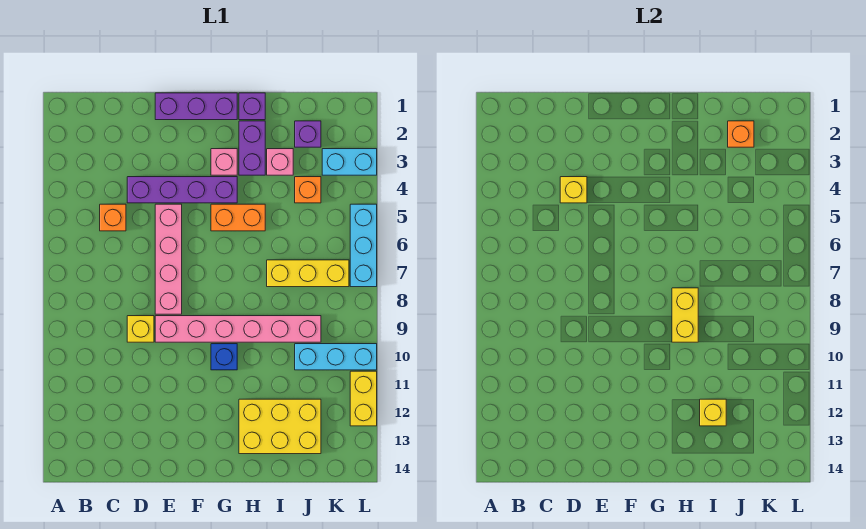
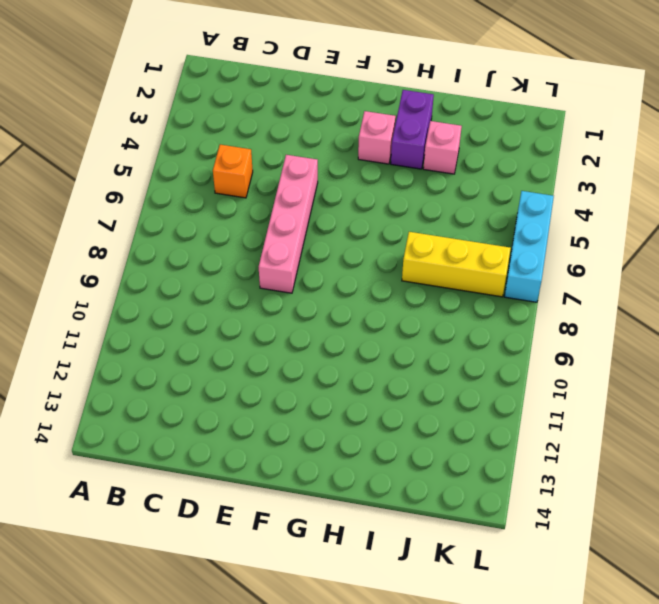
none -> purple 1x4 brick [127,177,237,203]
none -> yellow 1x1 brick [127,316,154,342]
none -> purple 1x3 brick [155,93,237,120]

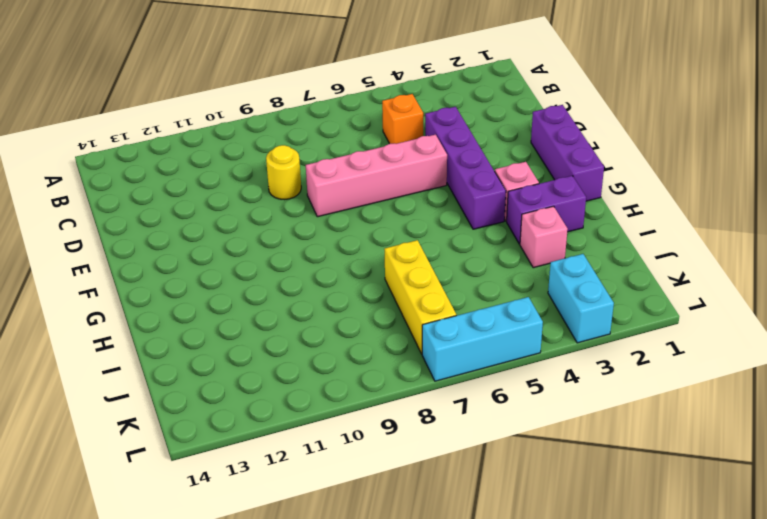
yellow 1x1 round brick [266,145,301,199] -> yellow 1x1 brick [127,316,154,342]
none -> pink 1x6 brick [155,316,321,342]
none -> orange 1x2 brick [211,204,265,231]
none -> blue 1x1 brick [211,344,237,370]

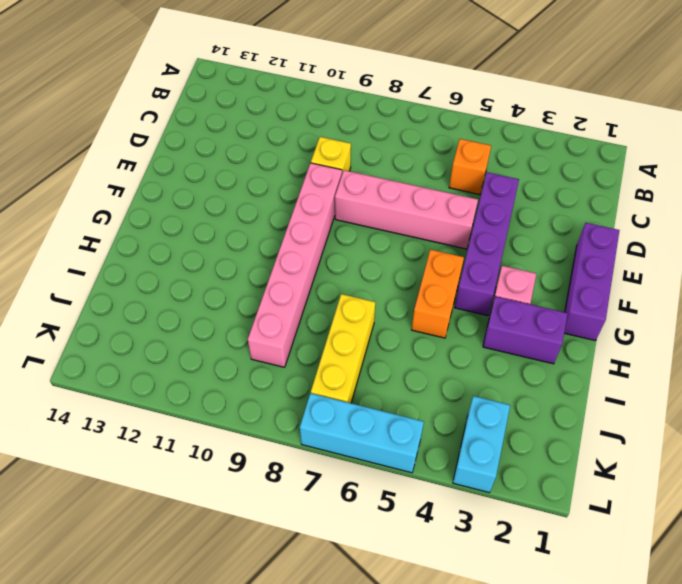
none -> blue 1x1 brick [211,344,237,370]
none -> purple 1x1 brick [239,93,265,120]
none -> yellow 2x3 brick [239,399,321,454]

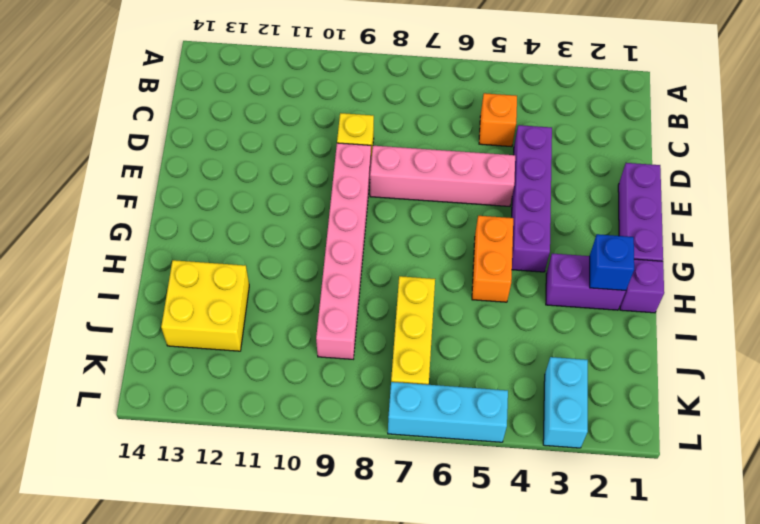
blue 1x1 brick [590,234,634,290] -> blue 1x1 brick moved to [211,344,237,370]
yellow 2x2 brick [161,260,249,351] -> yellow 2x3 brick [239,399,321,454]
none -> pink 1x1 brick [211,149,237,175]
none -> pink 1x1 brick [267,149,293,175]
none -> purple 1x1 brick [295,121,321,147]

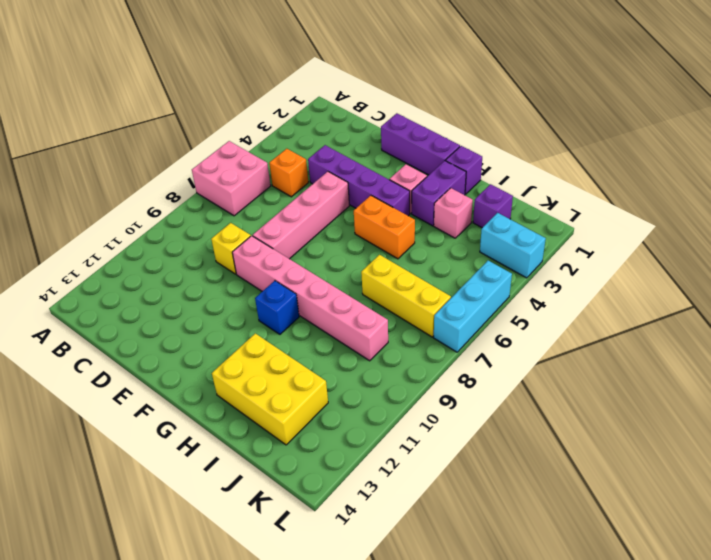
pink 2x2 brick [192,141,271,216] -> none
none -> orange 1x1 brick [295,177,321,203]
none -> cyan 1x3 brick [295,344,377,370]
none -> yellow 1x2 brick [350,371,377,426]

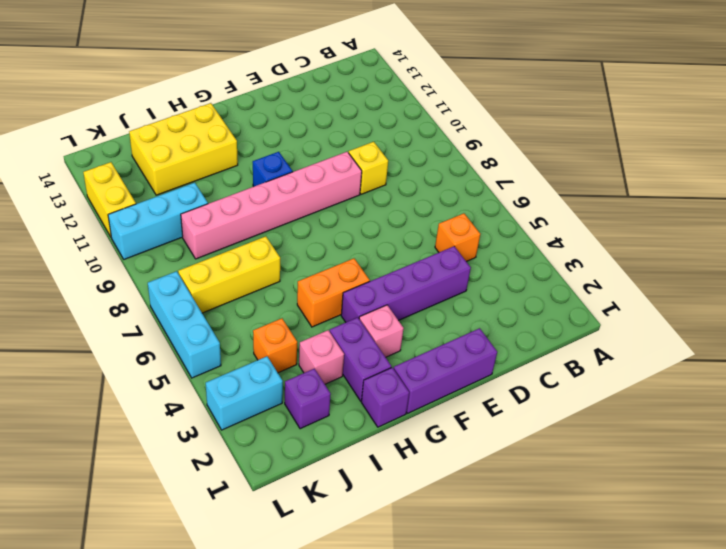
none -> pink 1x4 brick [155,204,182,314]
none -> yellow 1x1 brick [560,177,587,203]
none -> yellow 1x2 brick [672,288,698,342]

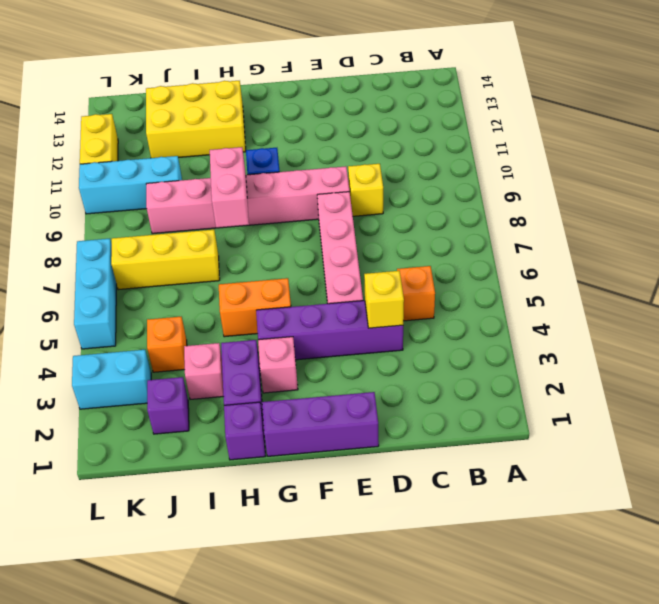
pink 1x2 brick [210,147,249,228] -> yellow 1x2 brick [672,288,698,342]
none -> yellow 1x1 brick [700,399,726,426]
none -> orange 1x1 brick [728,121,754,147]

